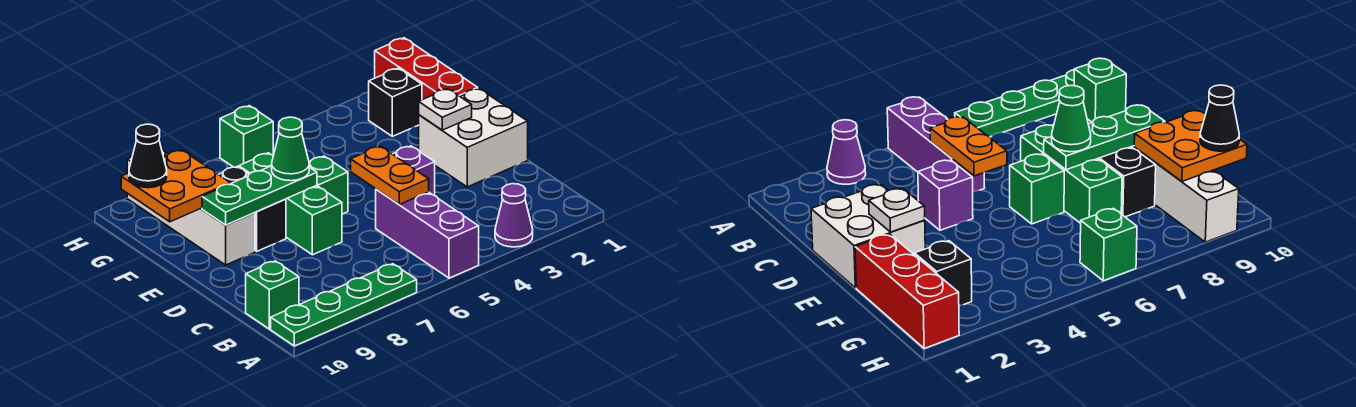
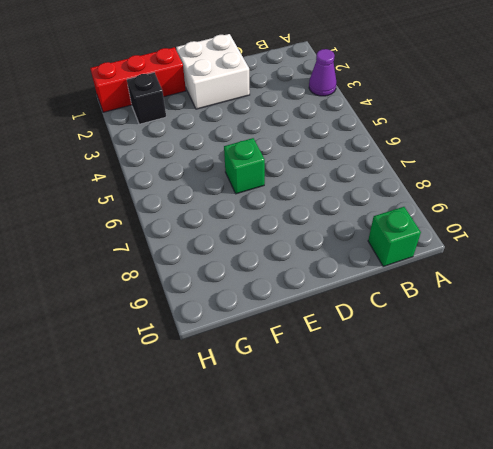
none -> purple 1x3 brick [376,189,479,278]
none -> green 1x4 plate [271,264,417,346]
none -> purple 1x1 brick [393,146,435,195]

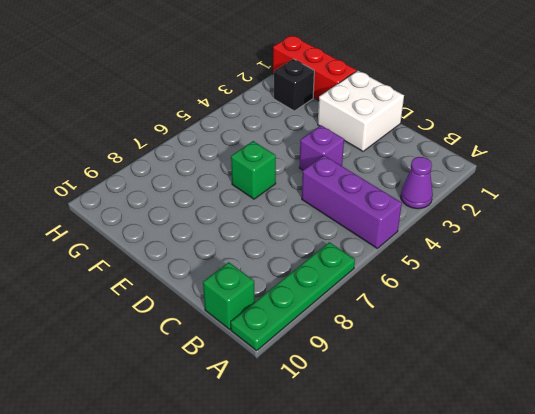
none -> green 1x3 brick [239,153,342,255]
none -> black 1x2 brick [219,166,286,251]
none -> white 1x4 brick [127,149,255,265]

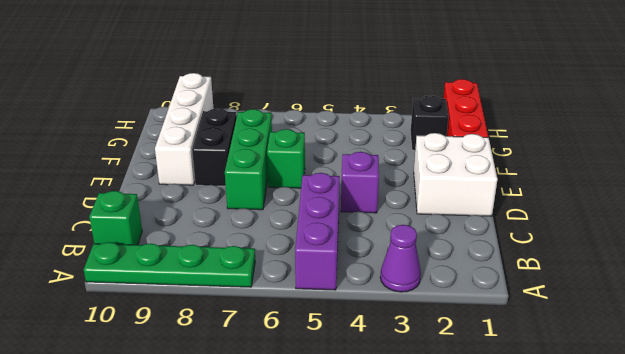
none -> green 1x1 brick [220,106,273,167]
none -> orange 1x2 plate [351,146,429,204]
none -> white 1x1 plate [419,89,472,130]

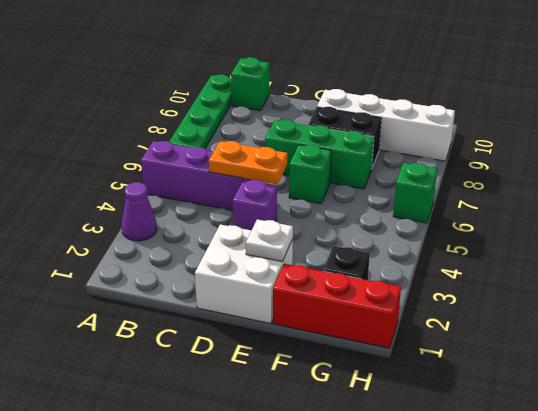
none -> green 1x3 plate [202,166,317,225]
none -> orange 2x2 plate [121,150,230,222]
none -> green 1x1 cone [272,117,309,181]

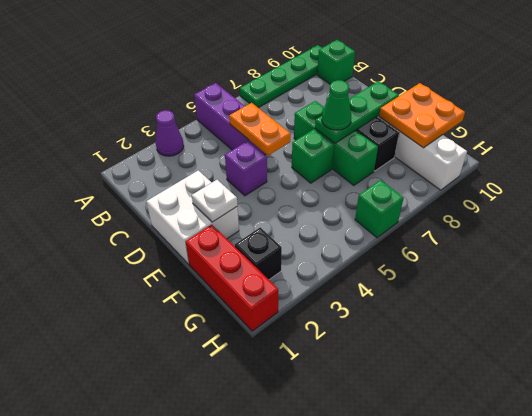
none -> black 1x1 cone [129,124,167,188]

